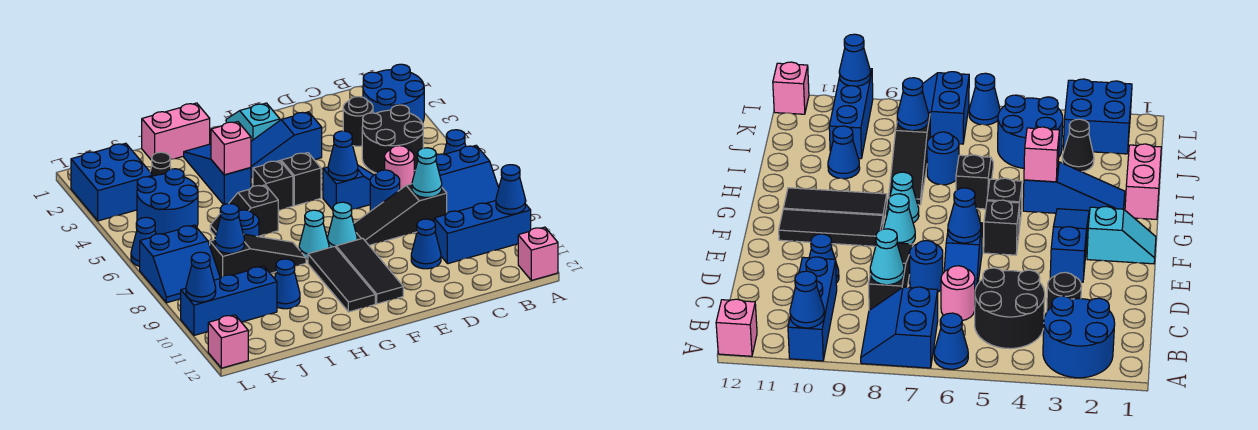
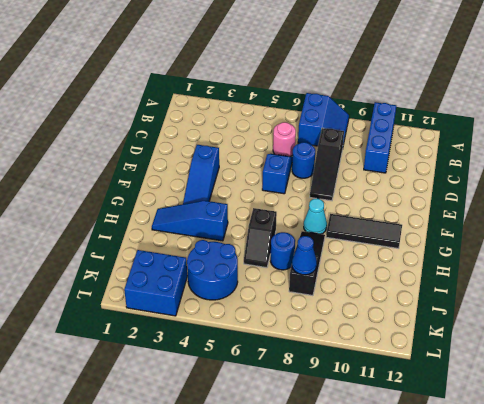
none -> blue 2x2 round brick [363,64,424,123]
none -> blue 1x1 cone [444,130,466,154]
none -> pink 1x1 brick [518,227,558,280]
none -> black 2x2 round brick [362,105,423,173]

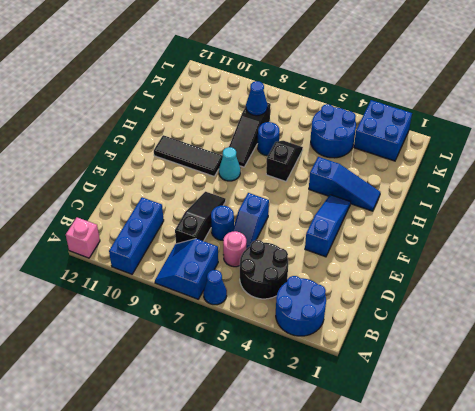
none -> black 1x1 round brick [343,97,373,146]
none -> blue 1x1 cone [411,219,441,269]
none -> cyan 1x2 slope [226,103,280,141]
none -> black 1x1 brick [281,153,321,206]

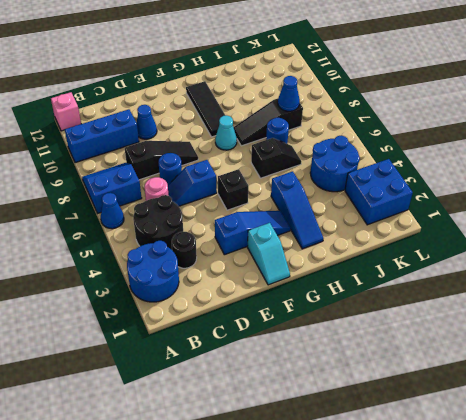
none -> cyan 1x1 cone [328,202,357,248]
none -> black 1x3 tile [336,238,403,304]
none -> black 1x1 brick [253,161,293,210]
none -> pink 1x2 brick [142,103,210,160]

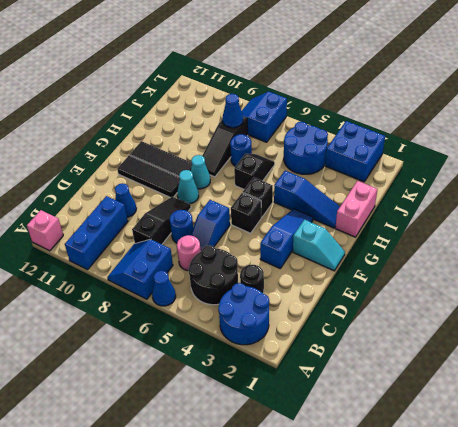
none -> blue 1x1 cone [274,259,300,309]
none -> black 1x1 cone [150,152,171,176]
none -> blue 1x3 brick [181,266,277,335]
none -> blue 1x1 cone [131,217,156,266]

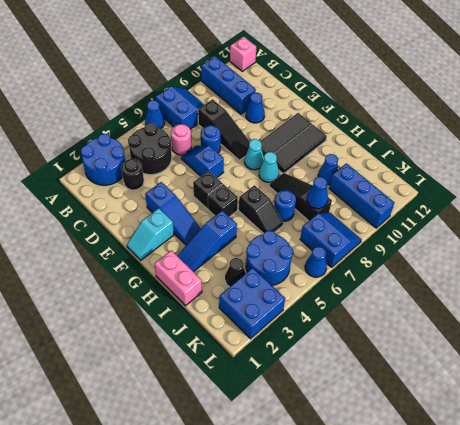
none -> pink 1x1 brick [208,315,248,368]
none -> blue 1x1 cone [496,165,525,214]
none -> cyan 1x1 cone [412,148,442,197]
none -> blue 1x1 cone [328,131,358,181]

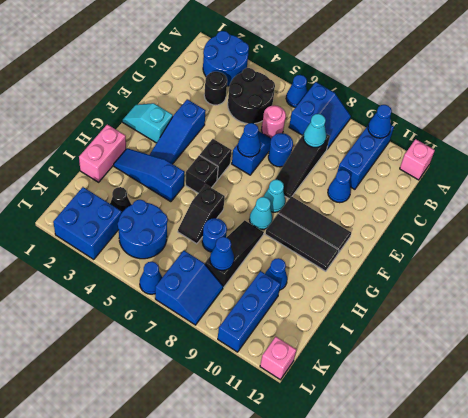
none -> pink 1x1 brick [211,122,251,175]
none -> blue 1x1 cone [186,252,216,302]

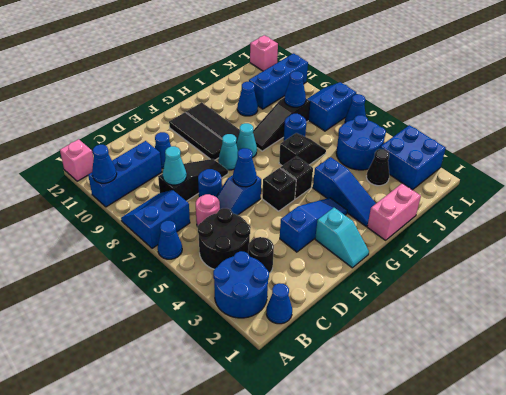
blue 1x1 cone [266,283,292,324] -> blue 1x1 cone moved to [186,252,216,302]
none -> pink 1x1 brick [211,122,251,175]

